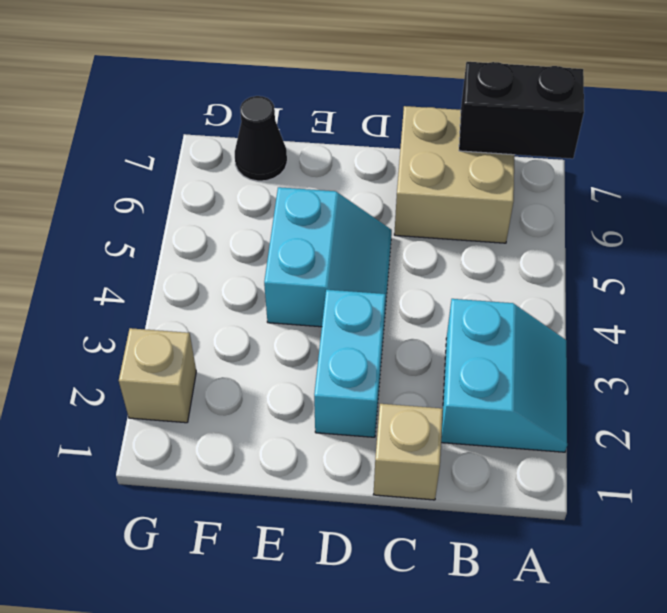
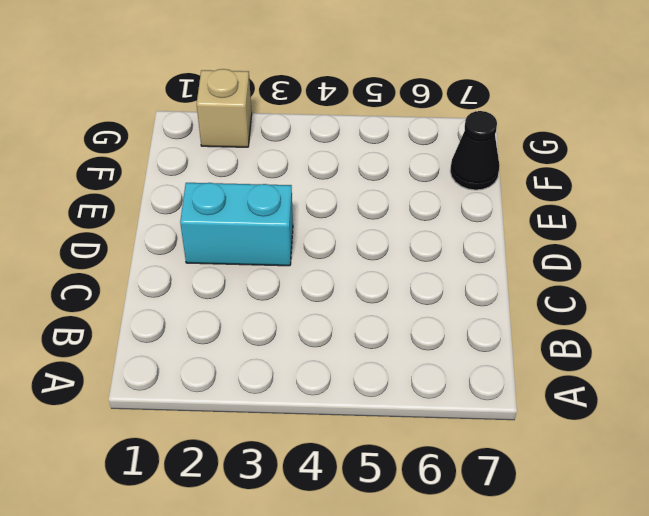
none -> cyan 2x2 slope [441,299,567,452]
none -> tan 2x2 brick [394,106,515,243]

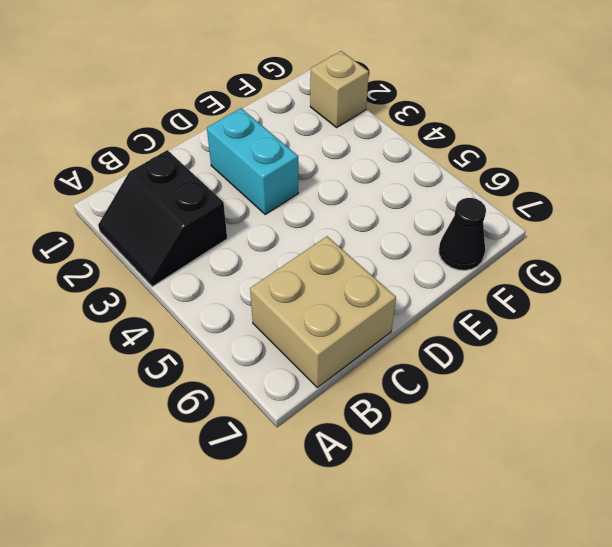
black 2x2 slope [98,150,227,287] -> cyan 2x2 slope [441,299,567,452]
none -> tan 1x1 brick [373,404,443,500]
none -> cyan 2x2 slope [264,187,392,327]

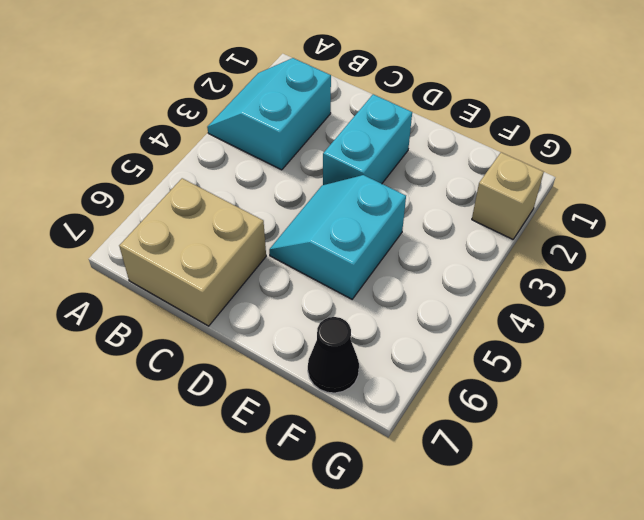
none -> tan 1x1 brick [373,404,443,500]
none -> black 1x2 brick [459,62,584,159]

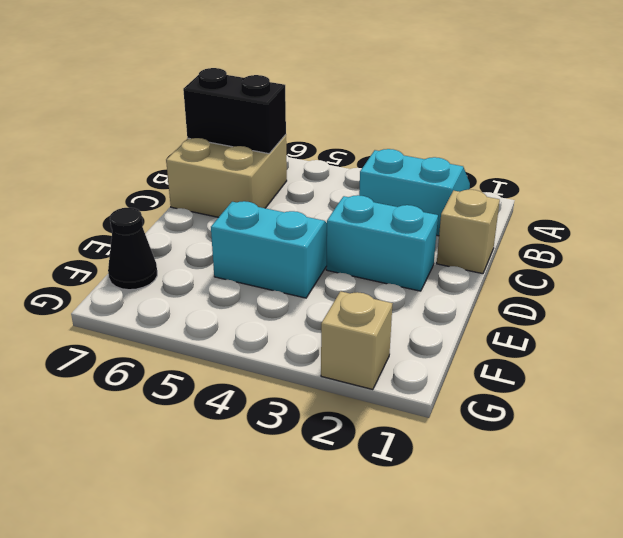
black 1x2 brick [183,68,286,154] -> black 1x2 brick turned to [459,62,584,159]

